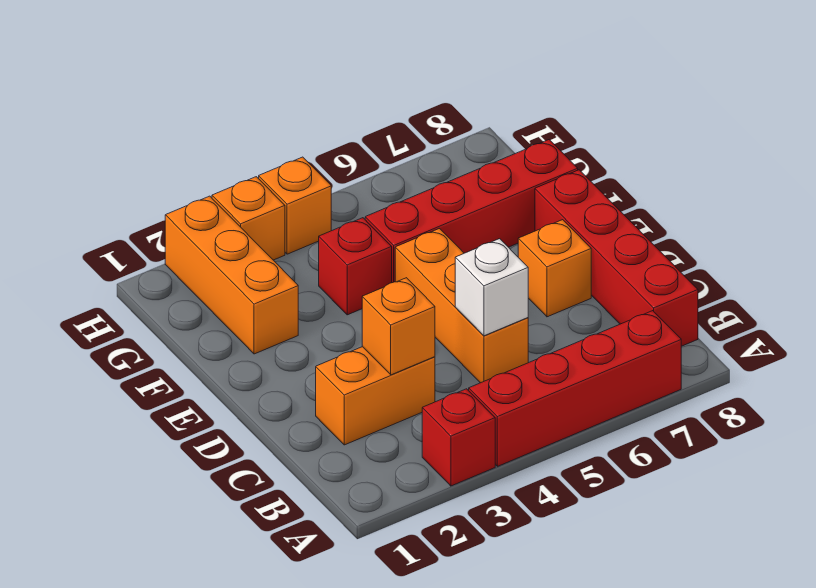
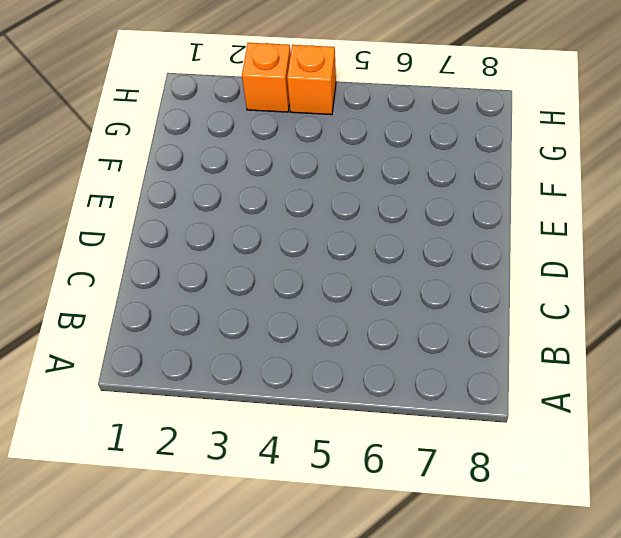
none -> red 1x1 brick [422,389,495,486]
none -> red 1x4 brick [469,311,681,466]
none -> red 1x4 brick [535,170,698,346]

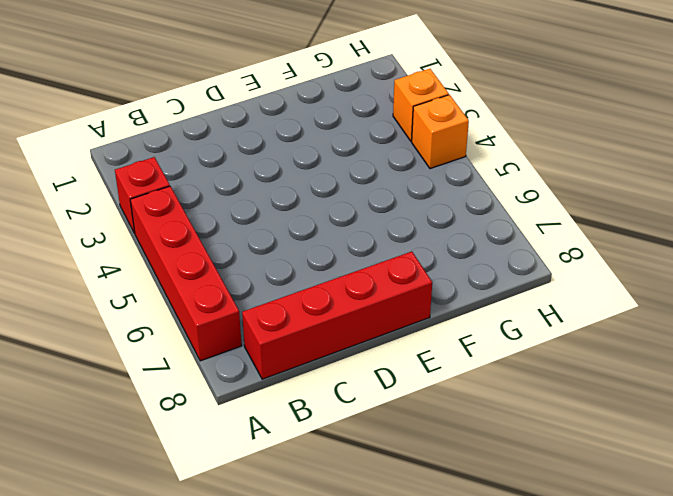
none -> orange 1x2 brick [316,347,435,445]
none -> orange 1x3 brick [395,229,528,383]
none -> orange 1x1 brick [518,220,591,317]

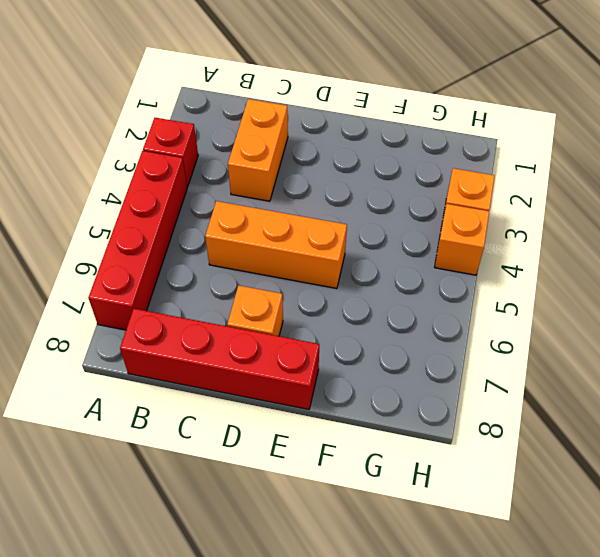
none -> orange 1x3 brick [165,196,298,354]
none -> red 1x1 brick [319,218,392,315]
none -> red 1x4 brick [365,140,578,283]

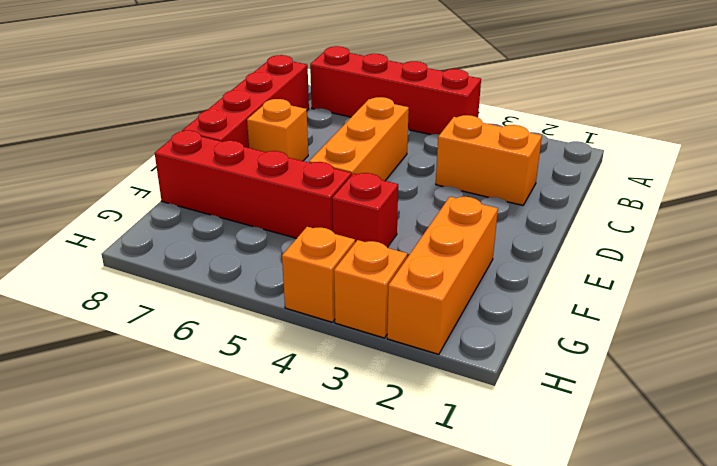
none -> red 1x1 brick [422,389,495,486]
none -> orange 1x1 brick [362,278,435,375]
none -> white 1x1 brick [455,239,528,336]

